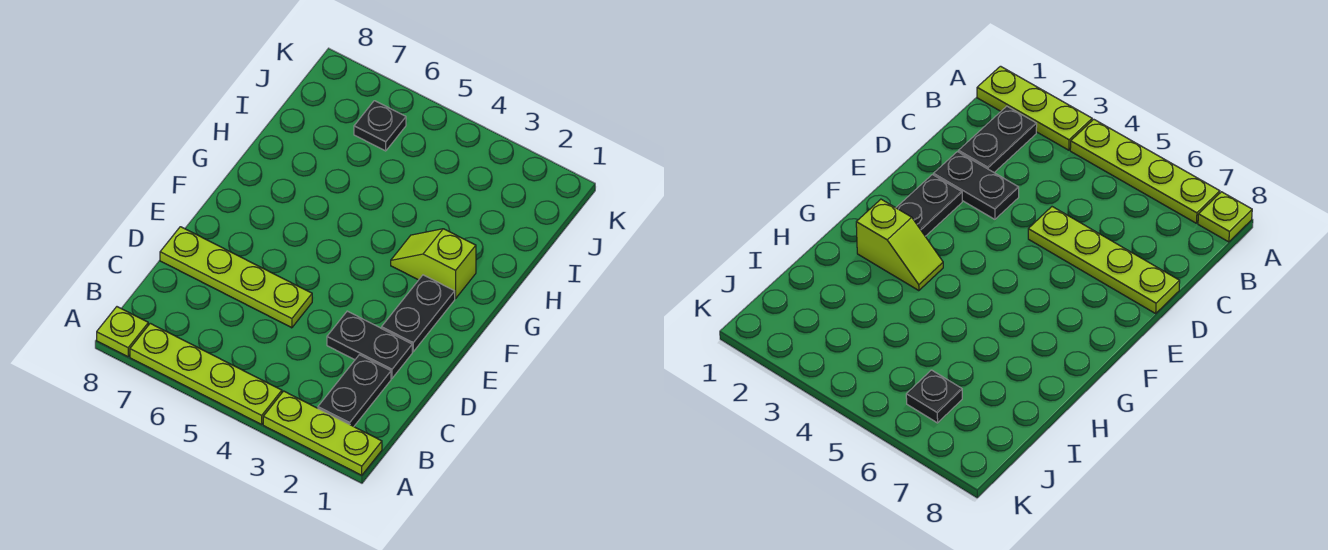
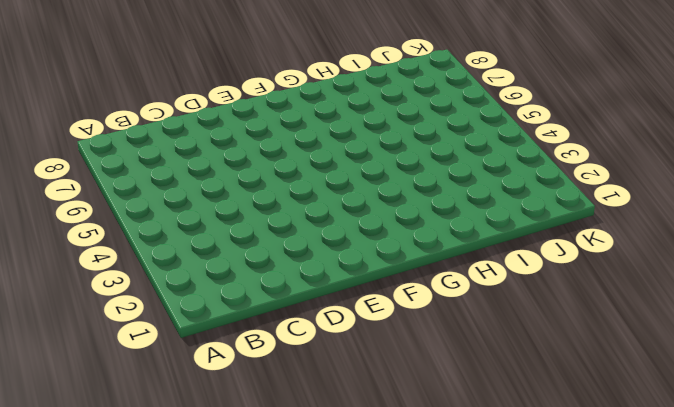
none -> lime 1x3 plate [263,391,382,475]
none -> lime 1x4 plate [130,323,282,424]

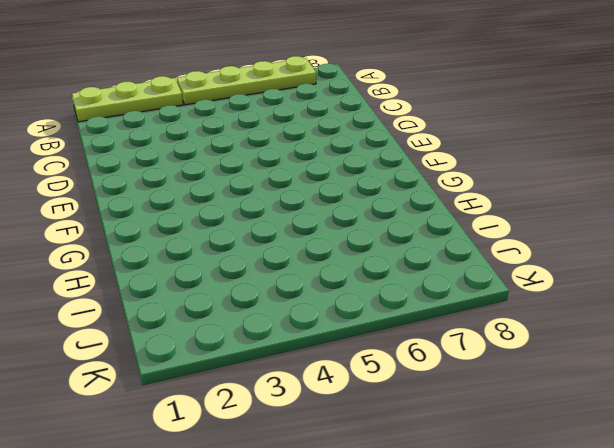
none -> lime 1x1 plate [97,307,148,357]
none -> black 1x2 plate [318,355,391,426]

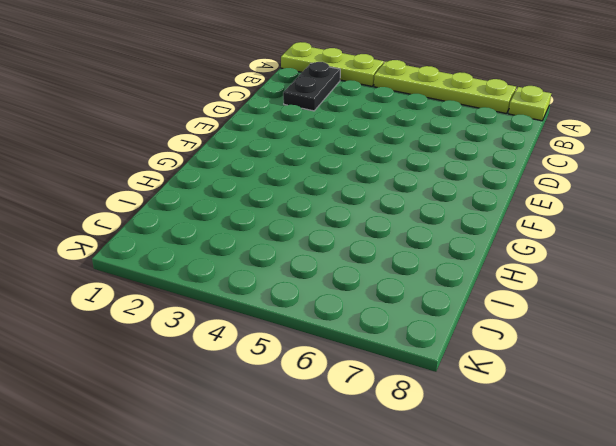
none -> black 1x2 plate [327,311,412,378]
none -> lime 1x4 plate [160,227,312,328]

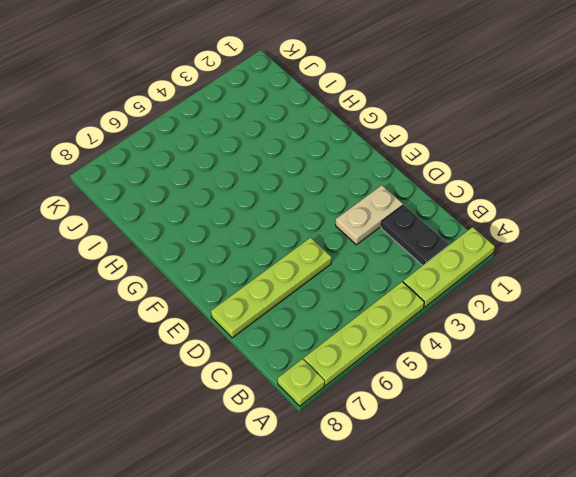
tan 1x2 plate [336,185,403,245] -> black 1x2 plate [327,311,412,378]
none -> black 1x2 plate [382,275,455,352]
none -> lime 1x2 slope [391,229,476,299]

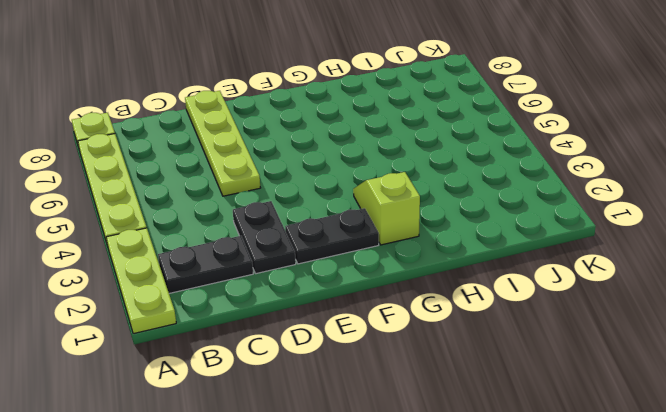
none -> black 1x1 plate [354,101,406,151]

